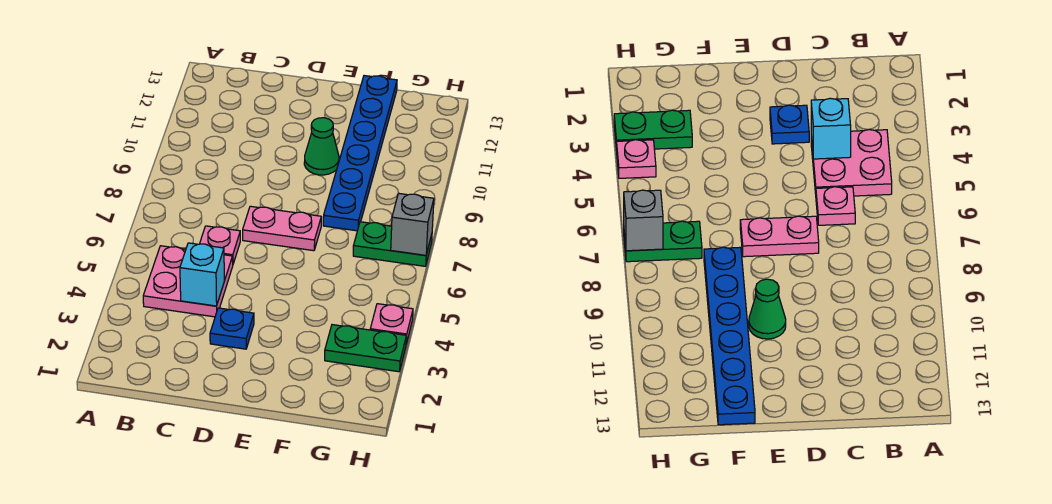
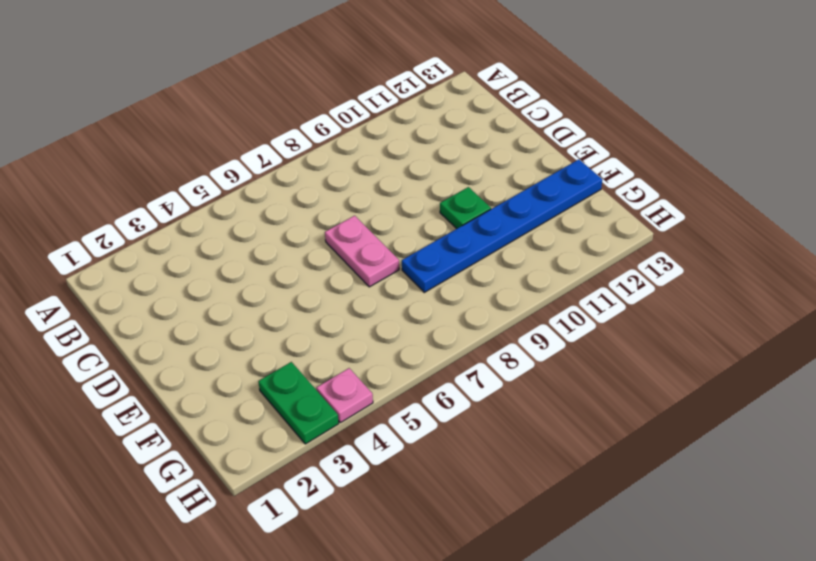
green 1x1 plate [440,187,491,229] -> green 1x1 cone [304,118,339,175]
none -> pink 2x2 plate [143,246,233,317]
none -> pink 1x1 plate [200,226,240,264]

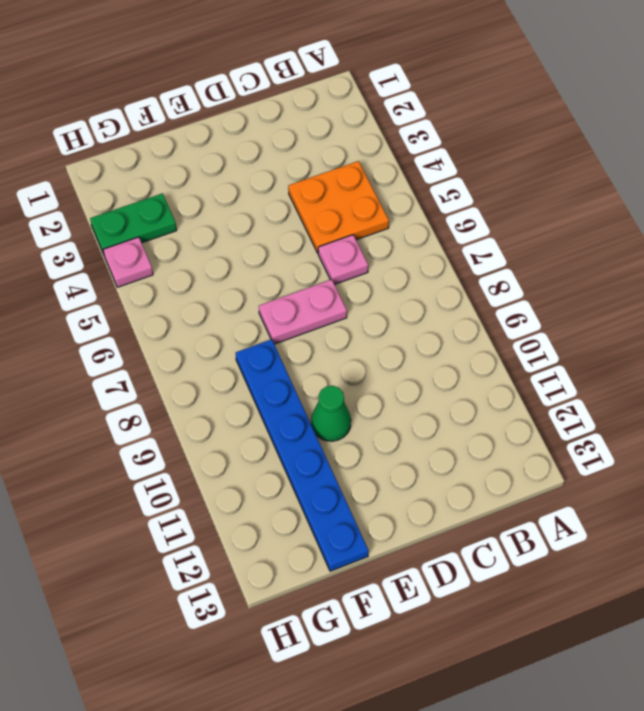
orange 2x2 plate [288,161,389,253] -> pink 2x2 plate [143,246,233,317]
none -> blue 1x1 plate [210,308,254,349]
none -> green 1x2 plate [353,222,432,266]

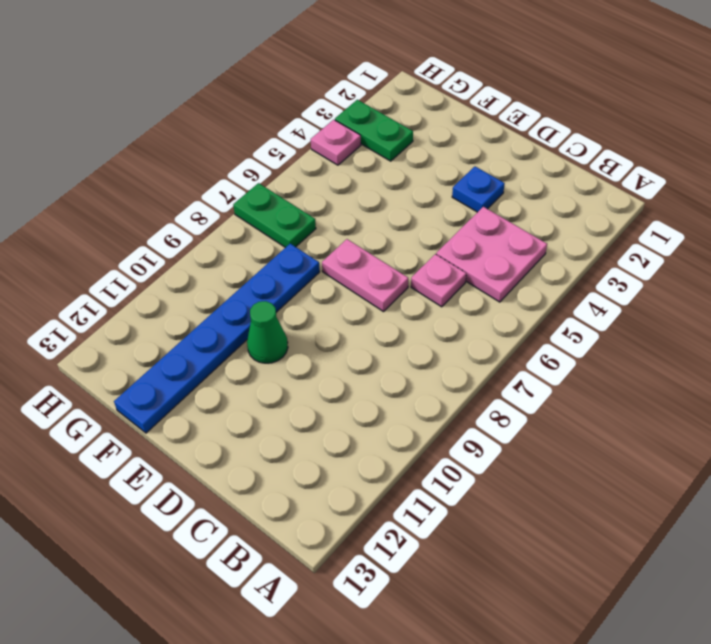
none -> cyan 1x1 brick [180,243,224,306]
none -> grey 1x1 brick [391,193,434,255]

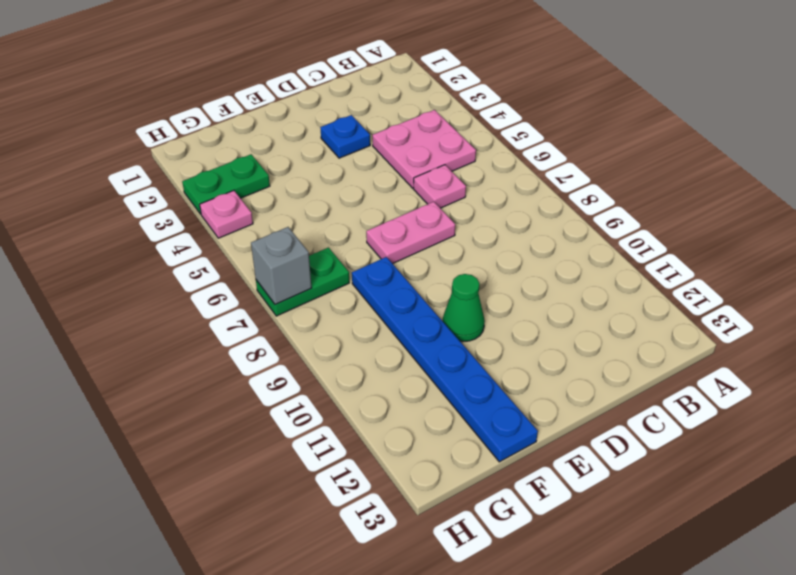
none -> cyan 1x1 brick [180,243,224,306]

